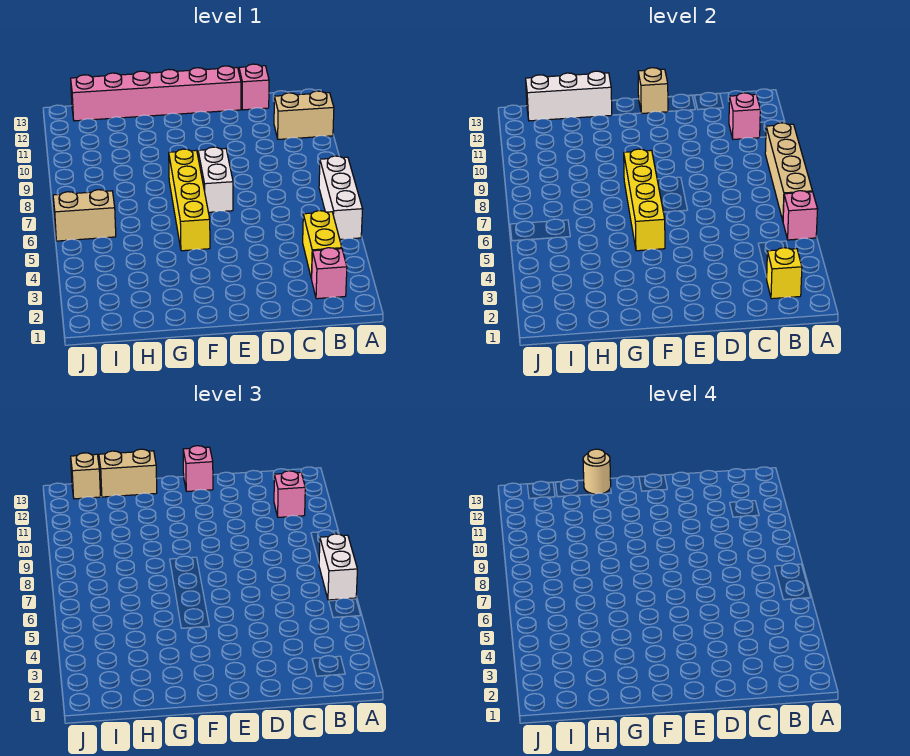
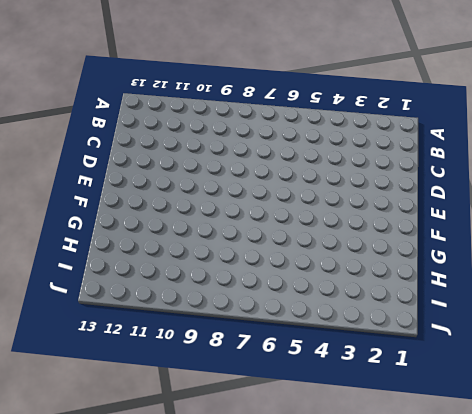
none -> white 1x3 brick [319,156,363,239]
none -> tan 1x2 brick [274,91,334,139]
none -> pink 1x1 brick [312,248,347,299]

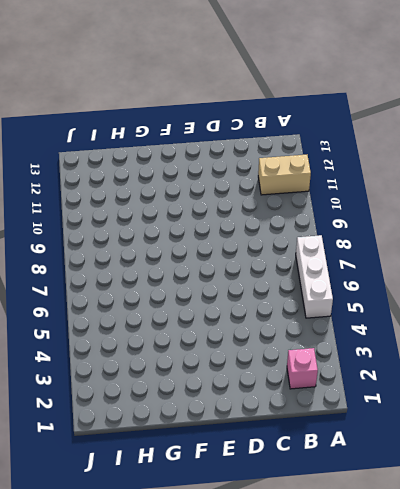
none -> yellow 1x2 brick [303,211,342,279]
none -> pink 1x1 brick [239,64,269,110]
none -> pink 1x6 brick [71,66,241,121]

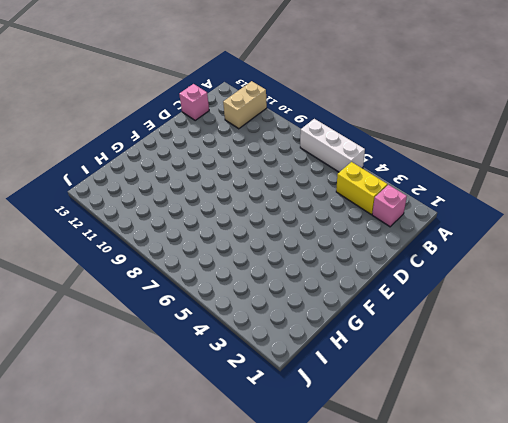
none -> pink 1x6 brick [71,66,241,121]
none -> white 1x2 brick [198,147,233,212]
none -> yellow 1x4 brick [169,149,210,251]

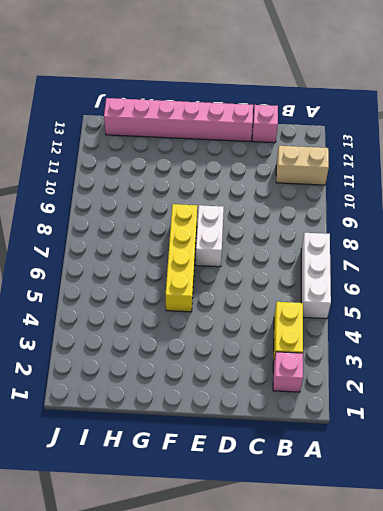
none -> tan 1x2 brick [53,190,116,241]
none -> pink 1x1 brick [783,191,818,240]
none -> tan 1x4 brick [765,123,812,220]

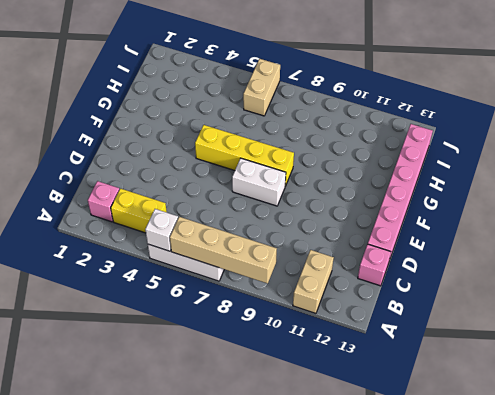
white 1x1 brick [145,209,178,251] -> pink 1x1 brick [783,191,818,240]
none -> yellow 1x1 brick [767,248,802,299]
none -> pink 1x1 brick [729,93,760,139]
none -> tan 1x1 brick [638,68,668,114]

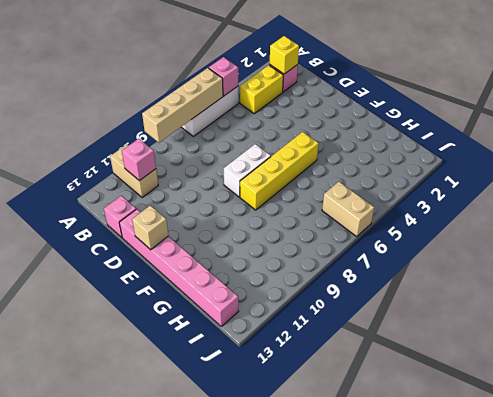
none -> yellow 1x4 brick [624,149,665,251]
none -> white 1x3 brick [526,71,612,121]
none -> white 1x2 brick [319,534,357,600]

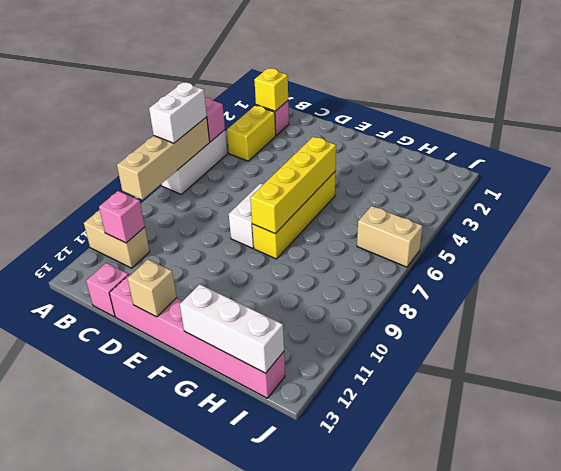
none -> pink 1x1 brick [274,471,305,517]
none -> pink 1x1 brick [183,446,213,491]
none -> tan 1x2 brick [99,449,157,497]

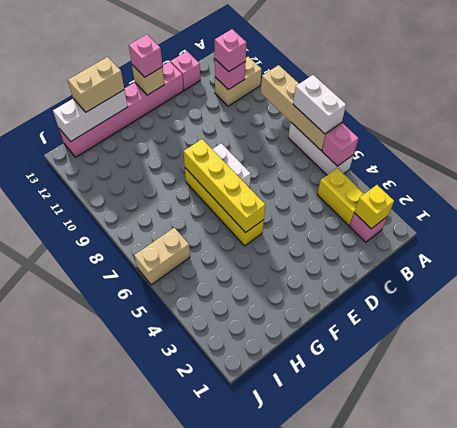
none -> tan 1x1 brick [71,453,100,499]
none -> tan 1x1 round brick [583,449,611,494]

